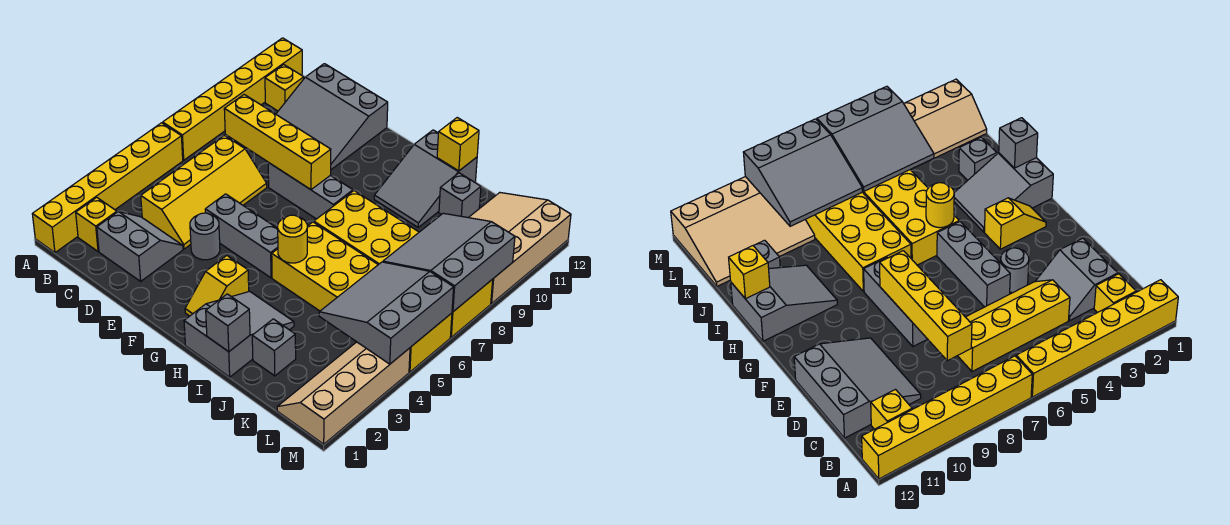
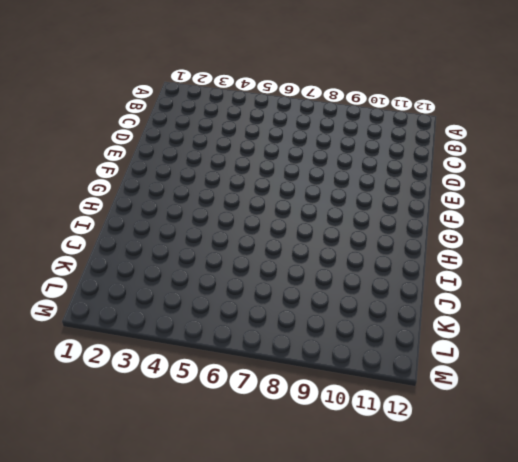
none -> yellow 1x6 brick [32,123,183,253]
none -> yellow 1x6 brick [163,38,302,160]
none -> yellow 1x1 brick [76,197,117,251]

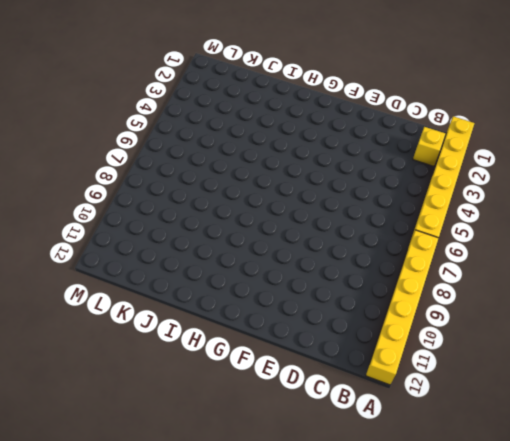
none -> yellow 1x1 brick [265,65,304,111]
none -> grey 2x2 slope [97,212,183,281]
none -> yellow 2x4 slope [141,135,267,249]

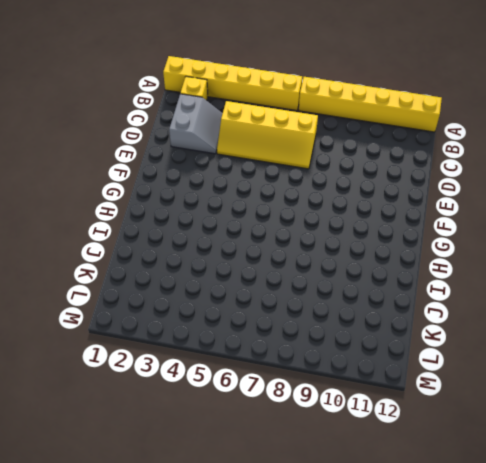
none -> yellow 1x1 brick [265,65,304,111]
none -> grey 3x3 slope [276,64,388,169]
none -> grey 1x1 round brick [190,213,220,260]

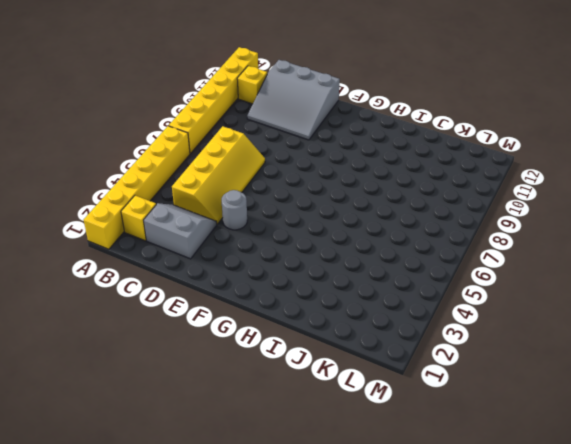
none -> grey 1x3 brick [205,194,278,278]
none -> grey 1x3 brick [268,163,353,219]
none -> yellow 1x2 slope [185,256,249,316]

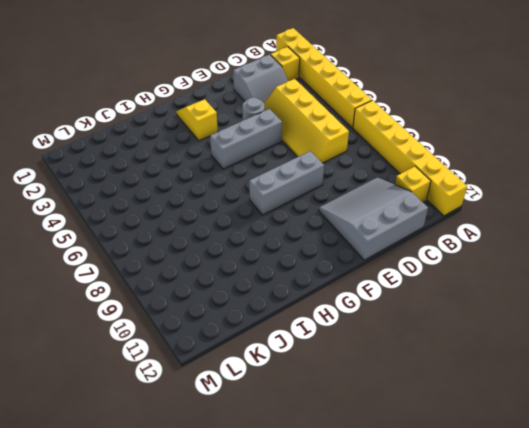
none -> grey 2x3 slope [184,291,294,377]
none -> yellow 2x6 brick [272,222,452,372]
none -> yellow 2x6 brick [314,191,493,337]

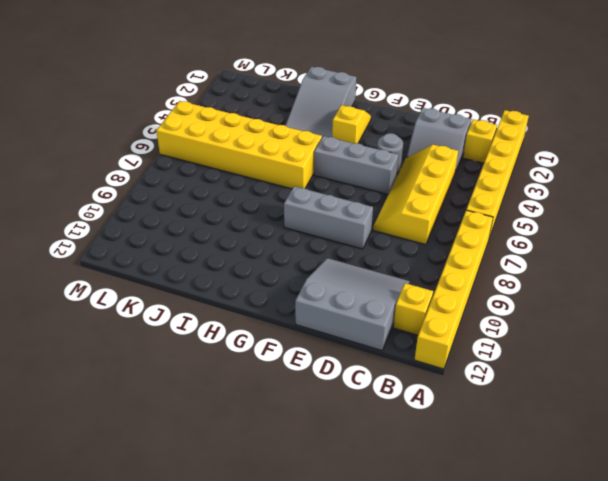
none -> yellow 2x6 brick [314,191,493,337]
none -> grey 2x3 slope [374,130,477,227]
none -> grey 1x1 brick [252,319,296,376]

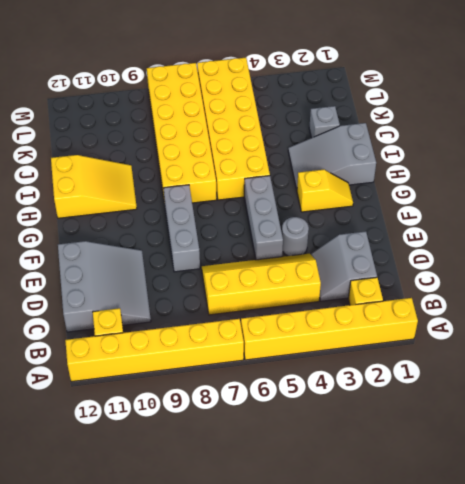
yellow 2x3 slope [51,155,137,218] -> grey 2x3 slope [374,130,477,227]
none -> grey 1x1 brick [439,173,481,218]
none -> tan 3x4 slope [469,193,571,303]
none -> tan 2x4 slope [277,342,410,444]

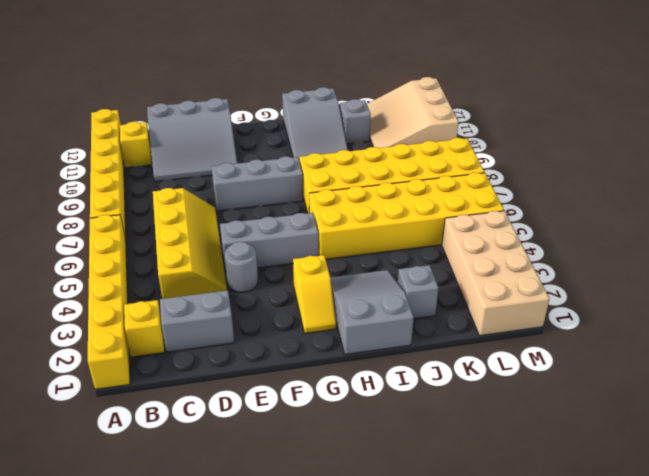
tan 3x3 slope [367,77,459,148] -> tan 3x4 slope [469,193,571,303]
tan 2x4 brick [442,211,549,336] -> tan 2x4 slope [277,342,410,444]
none -> yellow 1x4 brick [224,95,331,190]
none -> yellow 1x1 round brick [278,215,307,263]
none -> grey 1x1 brick [206,294,250,352]

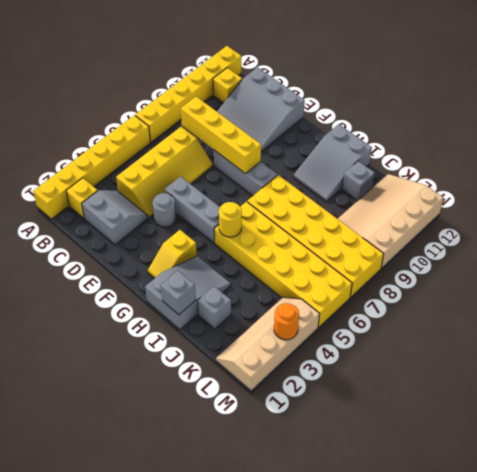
orange 1x1 round brick [274,303,299,340] -> none
none -> yellow 1x1 brick [437,118,479,171]
none -> grey 3x3 slope [319,262,454,364]
none -> grey 3x3 slope [383,213,515,312]

